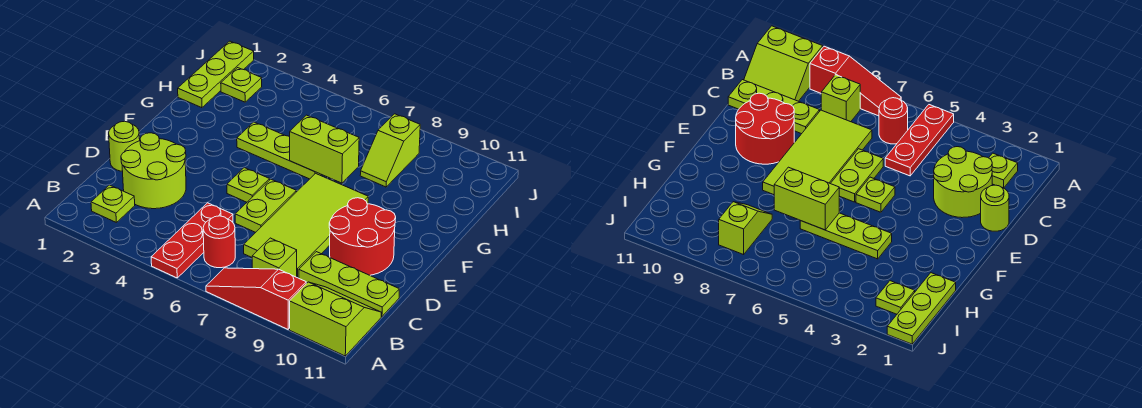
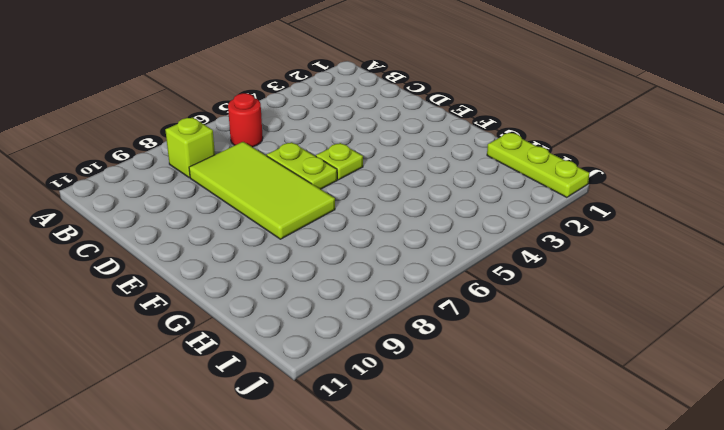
none -> red 1x3 plate [151,203,233,278]
none -> red 1x3 slope [206,268,306,329]
none -> lime 2x2 slope [290,282,381,356]

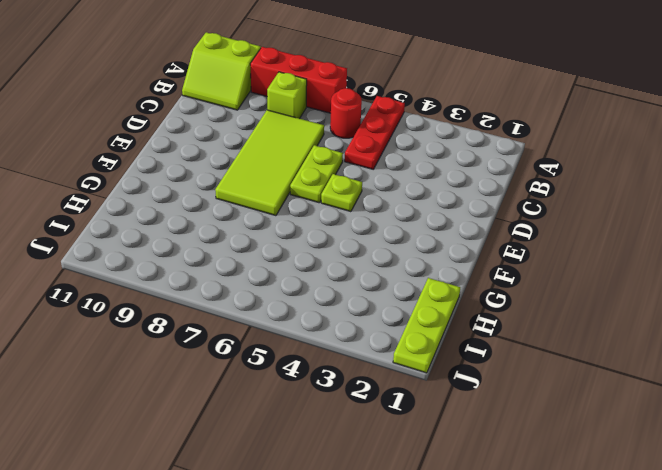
red 1x3 brick [250,47,347,113] -> red 1x3 slope [206,268,306,329]
none -> lime 1x1 plate [91,185,135,222]
none -> lime 2x2 round brick [121,133,186,209]
none -> lime 1x3 plate [299,252,399,316]

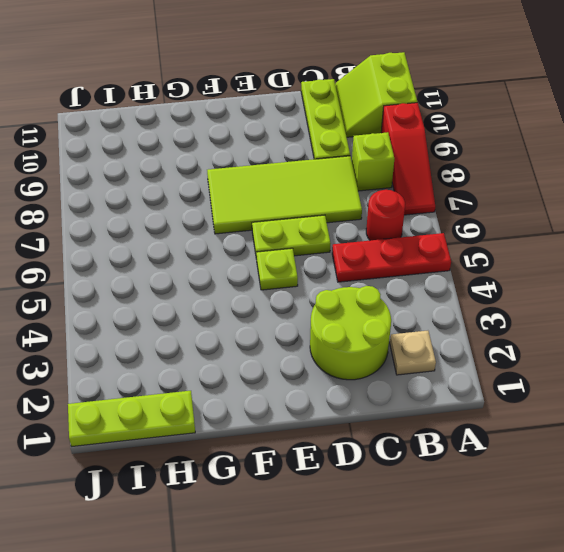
tan 1x1 plate [390,331,436,375] -> lime 1x1 plate [91,185,135,222]
none -> lime 1x1 round brick [109,121,140,171]
none -> red 2x2 round brick [329,198,396,275]
none -> lime 1x3 plate [237,122,321,179]

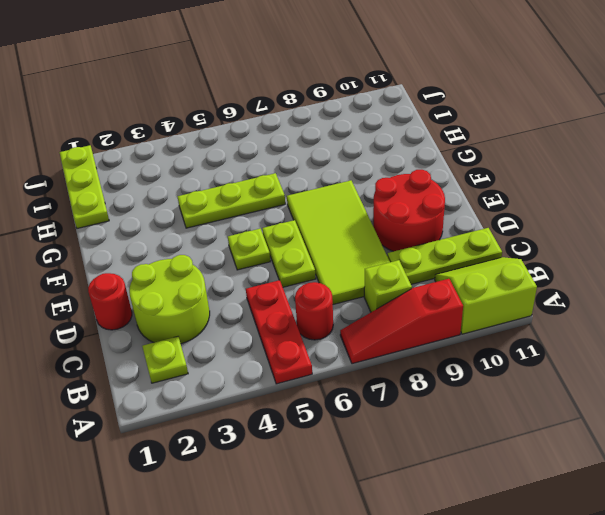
red 1x1 round brick [88,273,132,330] -> lime 1x1 round brick [109,121,140,171]
none -> lime 1x2 slope [360,114,420,187]
none -> lime 1x1 plate [221,68,262,102]
none -> lime 1x2 brick [290,115,359,183]

